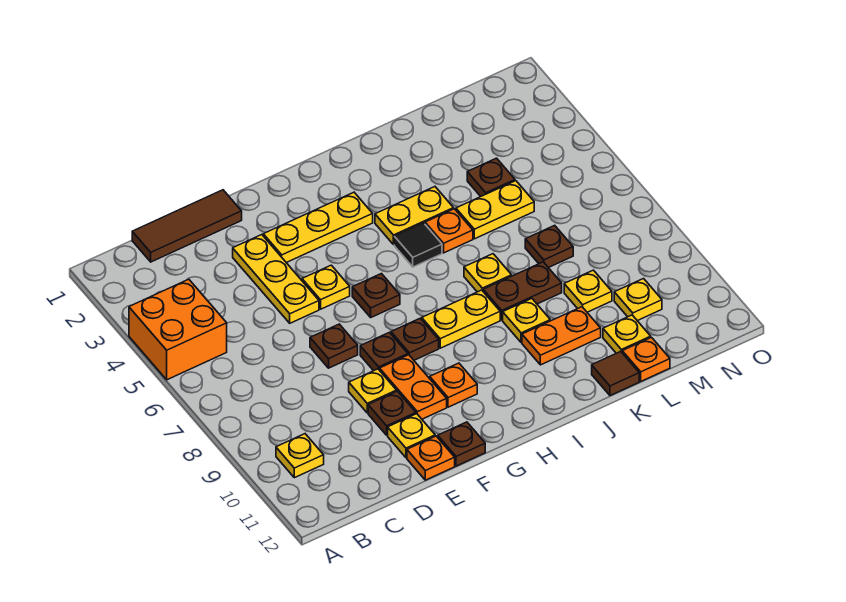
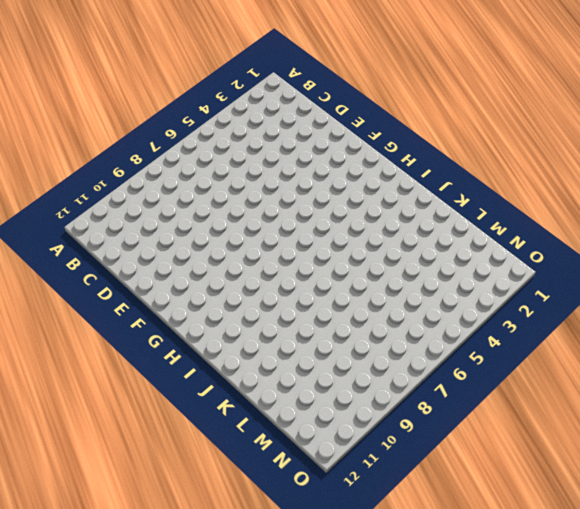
none -> orange 2x2 brick [129,279,227,380]
none -> yellow 1x1 plate [276,434,324,478]
none -> brown 1x3 tile [132,190,242,262]
none -> yellow 1x3 plate [233,235,319,323]

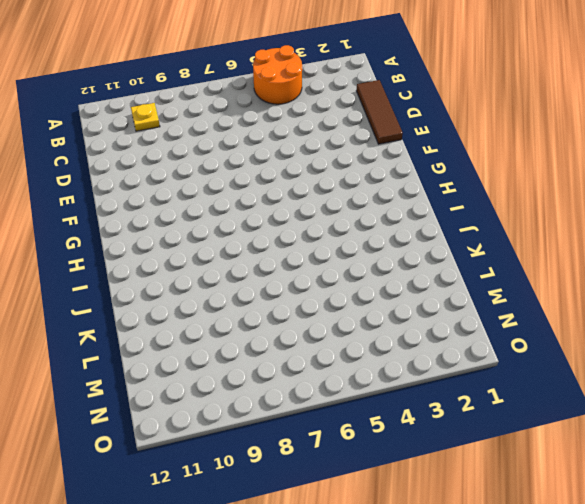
orange 2x2 round brick [253,45,302,104] -> orange 2x2 brick [129,279,227,380]
none -> yellow 1x3 plate [233,235,319,323]
none -> brown 1x1 plate [310,324,358,368]
none -> yellow 1x1 plate [349,369,397,413]
none -> brown 1x1 plate [368,391,416,435]

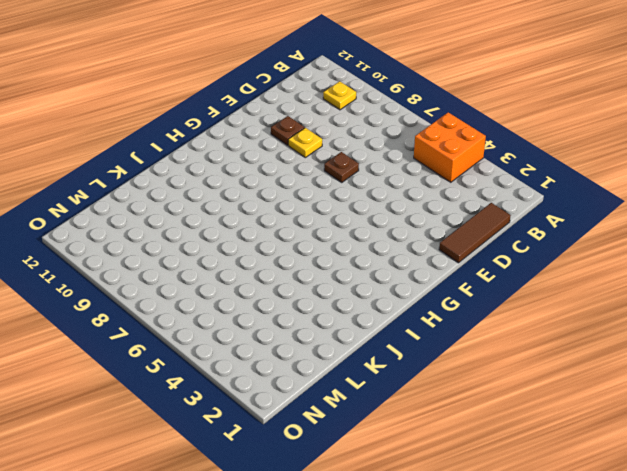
none -> yellow 1x3 plate [233,235,319,323]
none -> yellow 1x1 plate [388,414,435,458]
none -> orange 1x1 plate [407,436,455,480]
none -> yellow 1x3 plate [263,192,373,263]

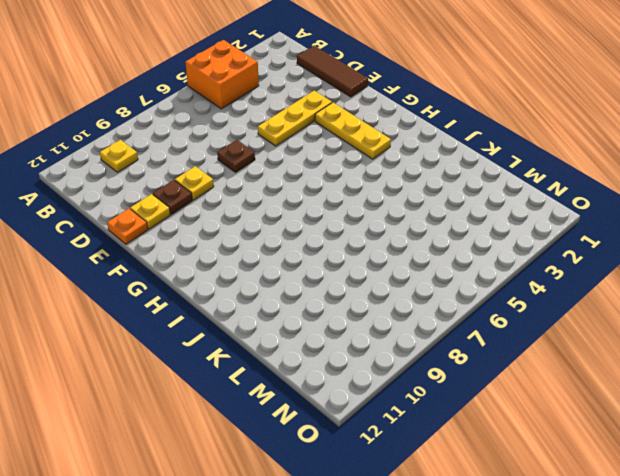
none -> yellow 1x1 plate [302,265,350,309]
none -> brown 1x1 plate [360,332,408,371]
none -> orange 1x2 plate [380,355,447,419]
none -> brown 1x1 plate [438,422,485,466]

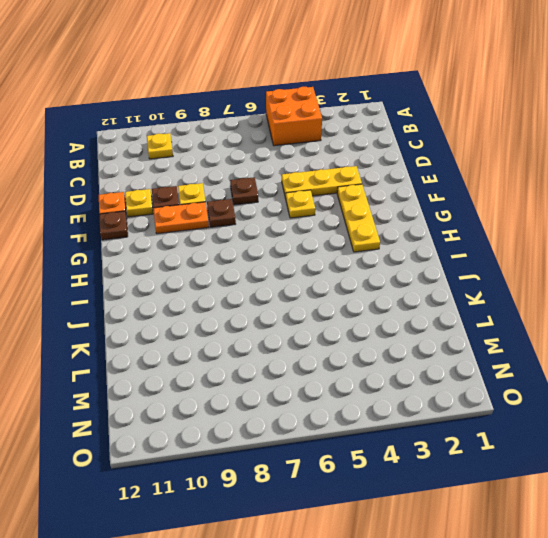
none -> brown 1x3 tile [132,190,242,262]
none -> brown 1x1 plate [352,274,400,317]
none -> brown 1x1 plate [391,319,439,360]
none -> orange 1x1 plate [430,363,477,407]

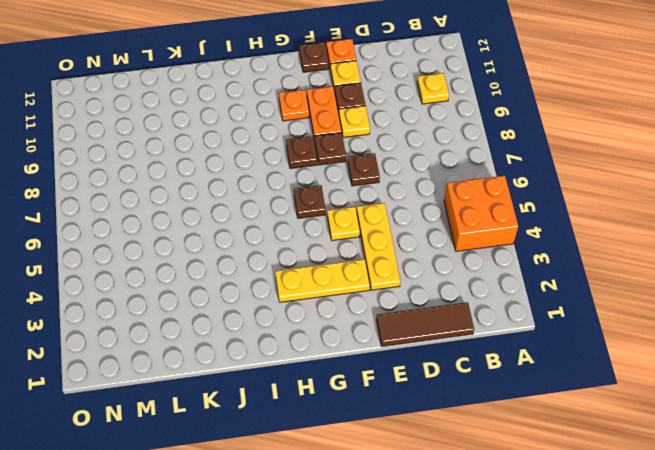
none -> yellow 1x2 plate [422,290,500,348]
none -> yellow 1x2 plate [375,187,454,245]
none -> black 1x1 tile [394,223,442,267]
none -> orange 1x1 plate [425,209,473,253]

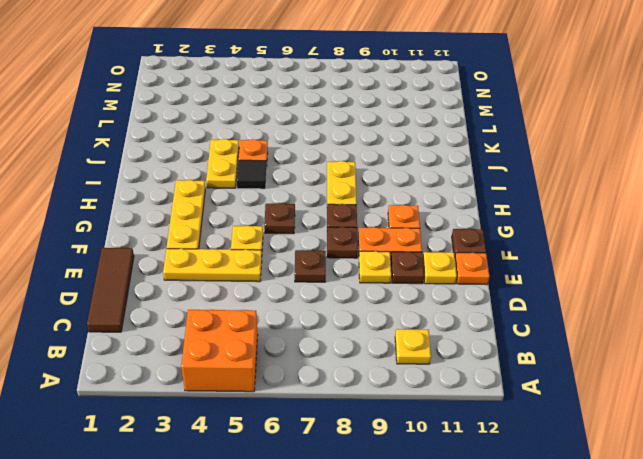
none -> yellow 1x1 plate [464,254,512,292]
none -> brown 1x2 plate [483,262,562,320]
none -> yellow 1x1 plate [503,298,550,343]
none -> orange 1x2 plate [522,307,601,365]

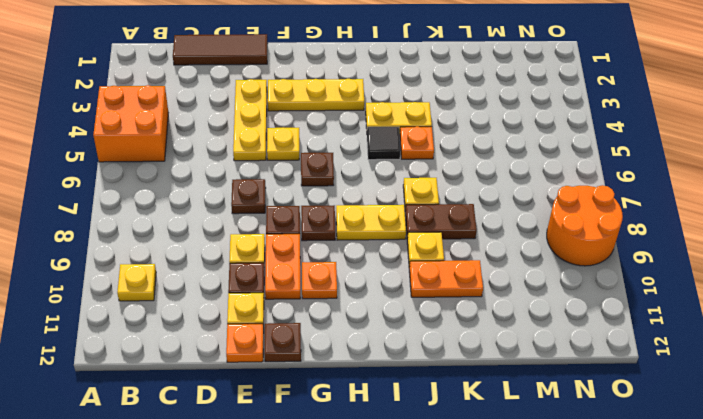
orange 2x2 round brick [547,185,623,266] -> none
none -> yellow 1x2 plate [456,181,534,239]
none -> brown 1x1 tile [592,352,639,396]
none -> brown 1x1 plate [467,158,515,196]
none -> brown 1x1 plate [525,225,573,268]

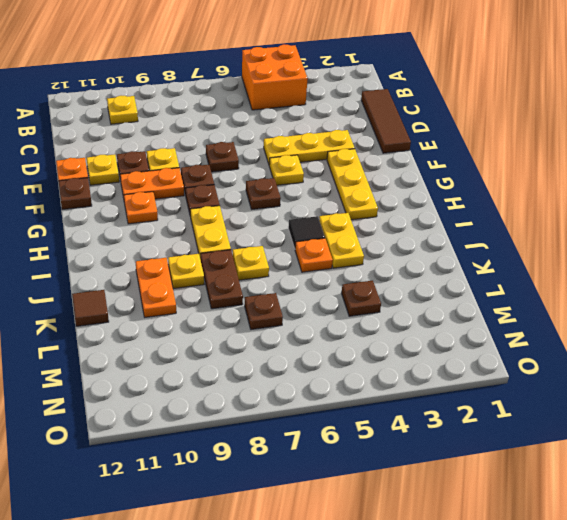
none -> yellow 1x2 plate [456,181,534,239]
none -> yellow 1x1 plate [564,270,612,312]
none -> yellow 1x1 plate [603,315,651,353]
none -> orange 1x1 plate [622,337,670,381]

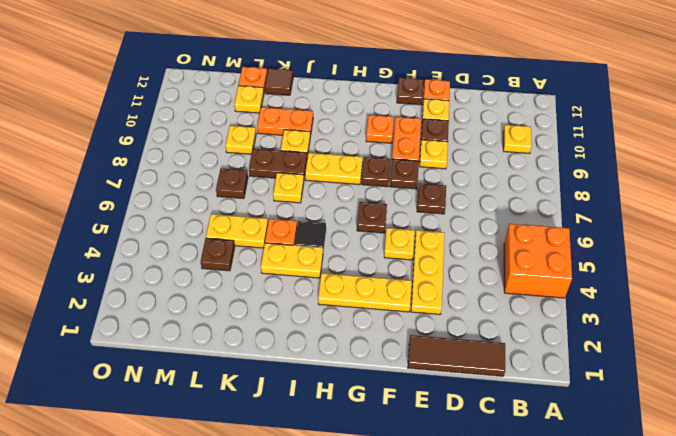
none -> yellow 1x1 plate [614,279,662,321]

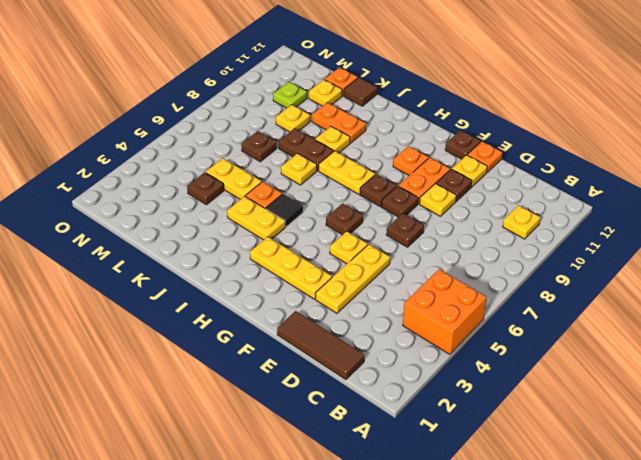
lime 1x1 plate [273,82,307,108] -> yellow 1x1 plate [614,279,662,321]

